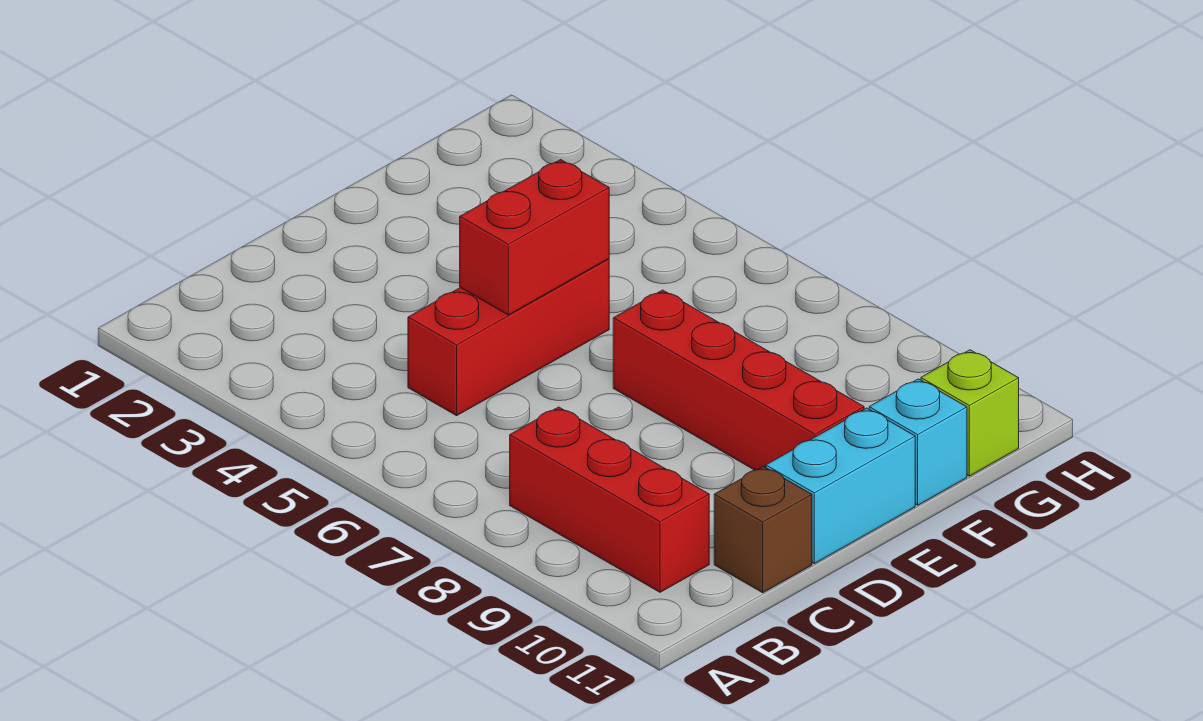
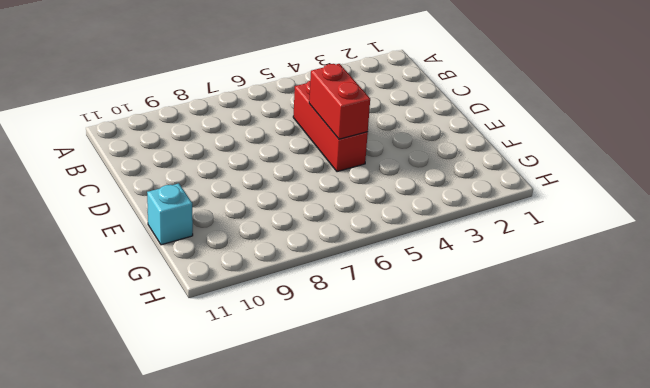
none -> red 1x3 brick [510,407,709,592]
none -> brown 1x1 brick [714,466,812,593]

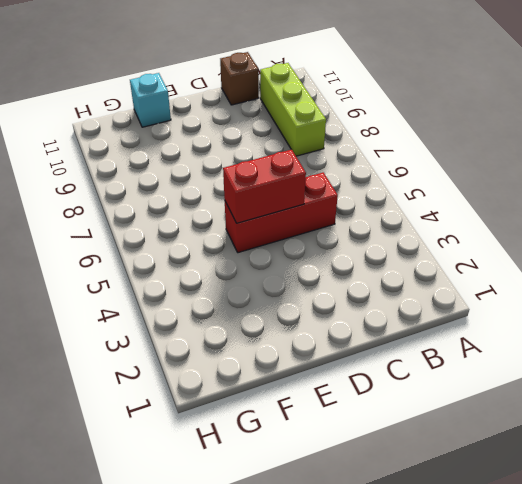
lime 1x3 brick [260,63,326,156] -> red 1x3 brick [510,407,709,592]
none -> cyan 1x2 brick [766,408,915,564]
none -> red 1x4 brick [613,290,864,470]

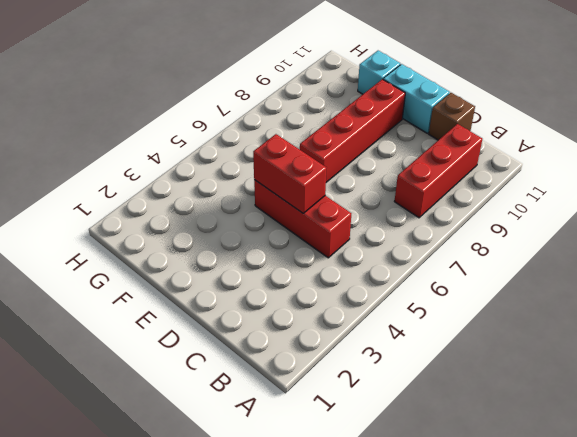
none -> lime 1x1 brick [921,350,1019,476]

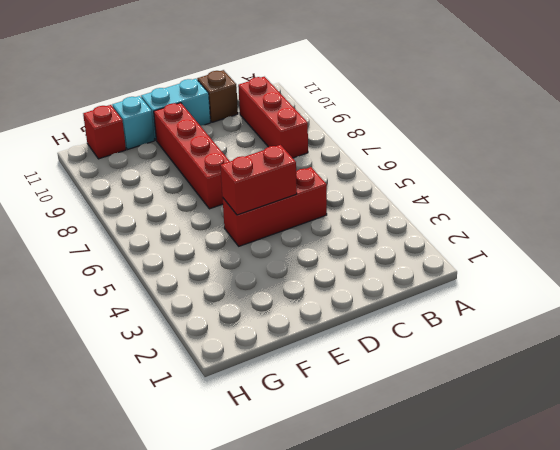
red 1x1 brick [83,105,126,159] -> lime 1x1 brick [921,350,1019,476]

